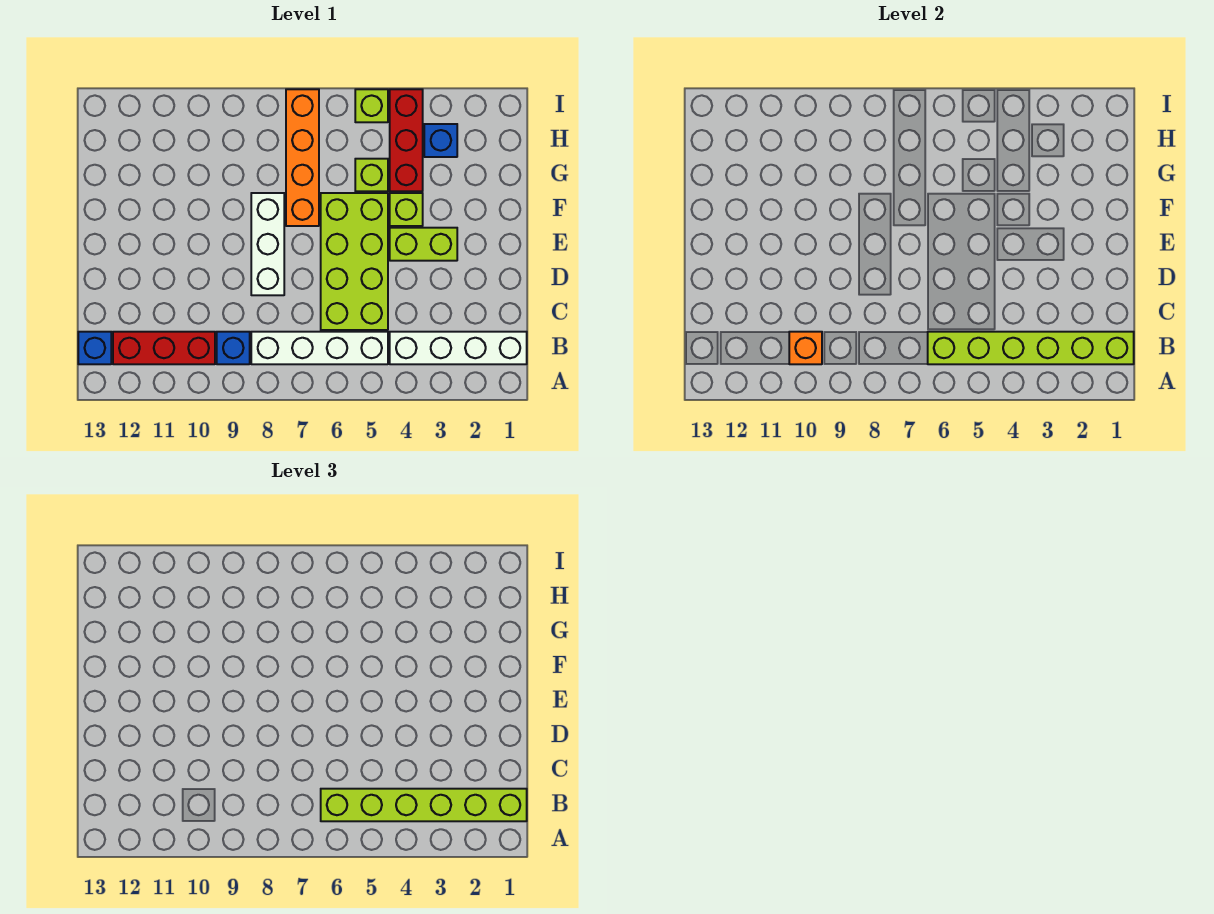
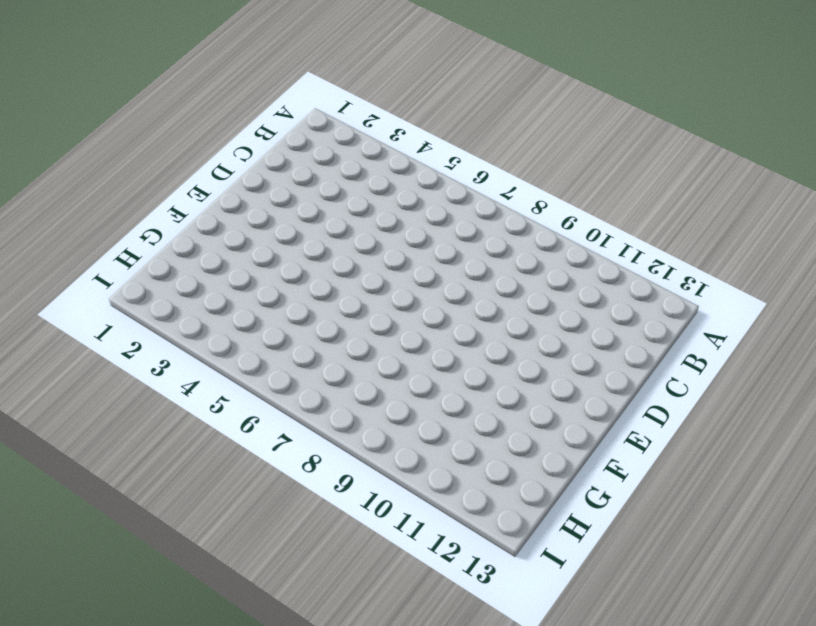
none -> white 1x4 brick [390,332,527,364]
none -> white 1x4 brick [251,332,388,364]
none -> blue 1x1 brick [217,332,250,364]

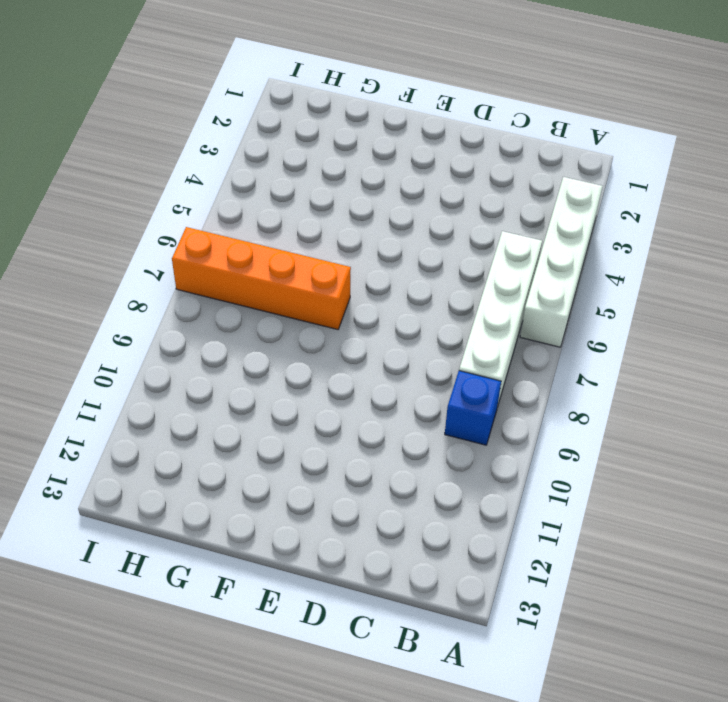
white 1x4 brick [520,177,602,347] -> white 1x4 brick moved to [390,332,527,364]
none -> red 1x3 brick [113,332,215,364]
none -> blue 1x1 brick [78,332,111,364]
none -> lime 2x4 brick [321,193,388,330]

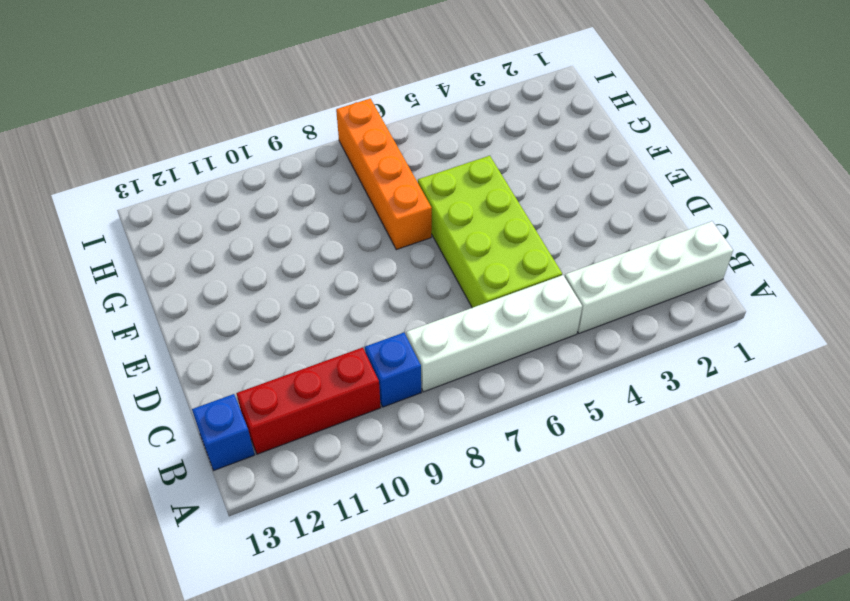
none -> white 1x3 brick [251,193,284,295]
none -> lime 1x2 brick [390,228,457,261]
none -> lime 1x1 brick [390,193,423,226]

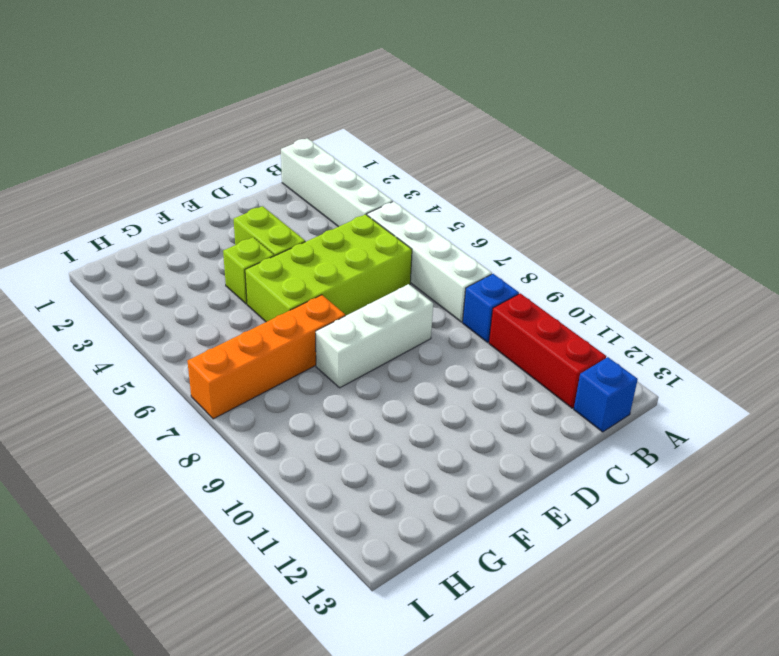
none -> red 1x3 brick [390,89,423,191]
none -> lime 1x1 brick [355,159,388,191]
none -> blue 1x1 brick [424,124,457,157]

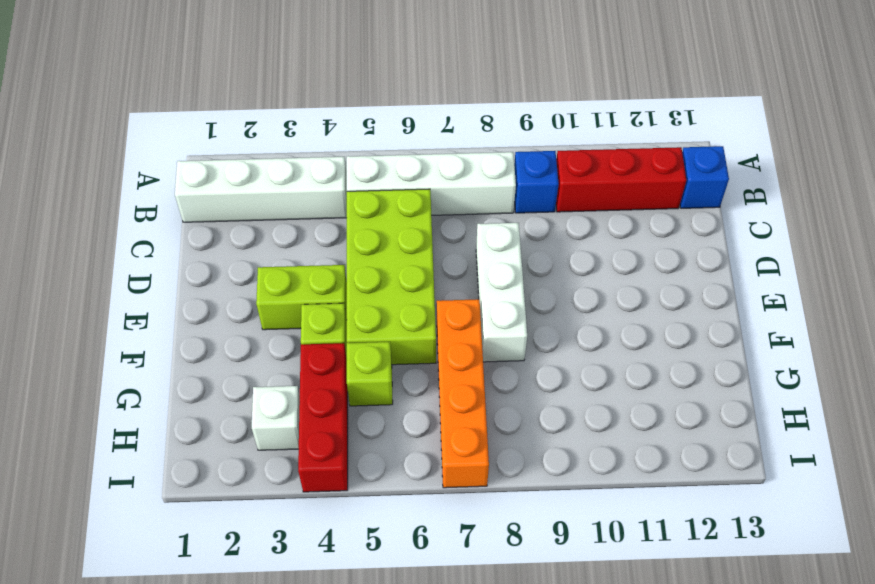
white 1x1 brick [252,386,300,450] -> blue 1x1 brick [424,124,457,157]
none -> lime 1x1 brick [355,89,388,122]
none -> lime 1x6 brick [928,332,1134,364]
none -> orange 1x1 brick [789,332,822,364]

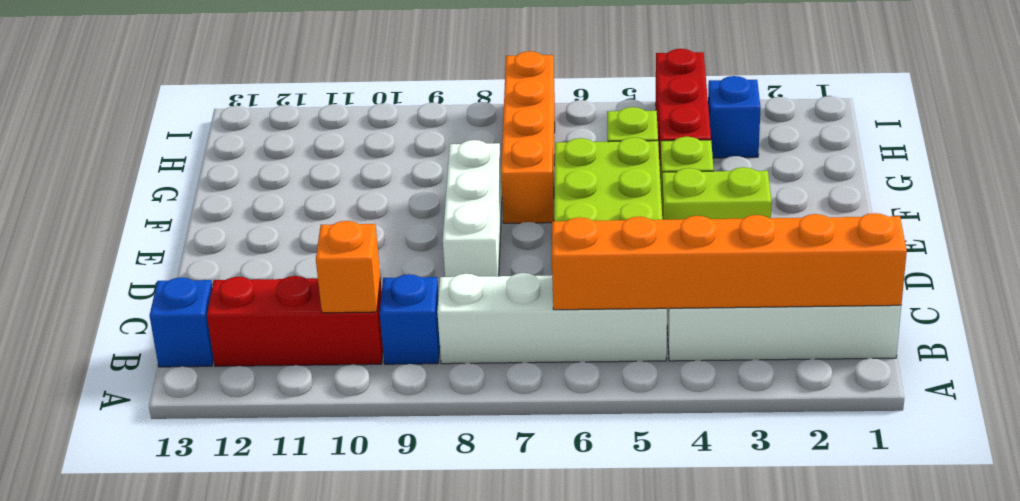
orange 1x6 brick [552,213,907,310] -> lime 1x6 brick [928,332,1134,364]
none -> lime 1x1 brick [355,89,388,122]
none -> lime 1x6 brick [321,789,527,821]

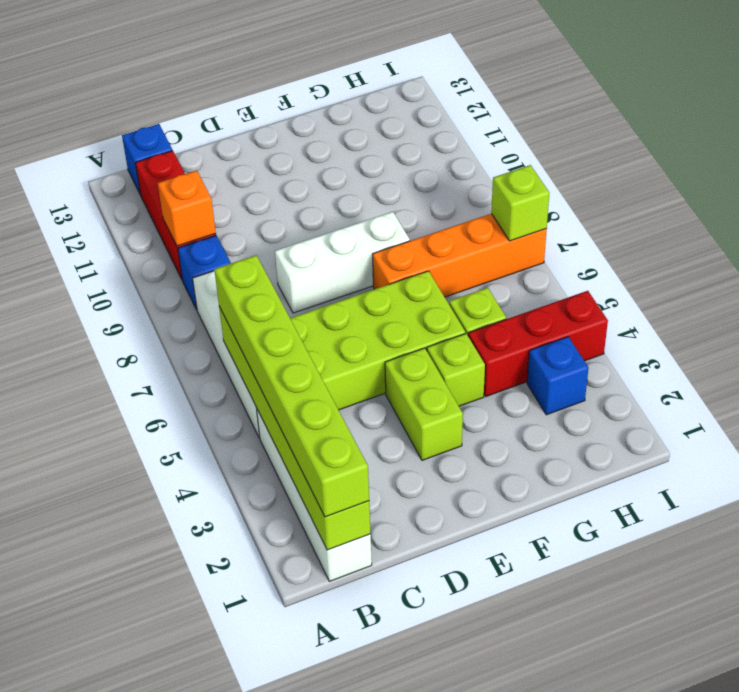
lime 1x1 brick [491,165,549,241] -> lime 1x1 brick moved to [355,89,388,122]

